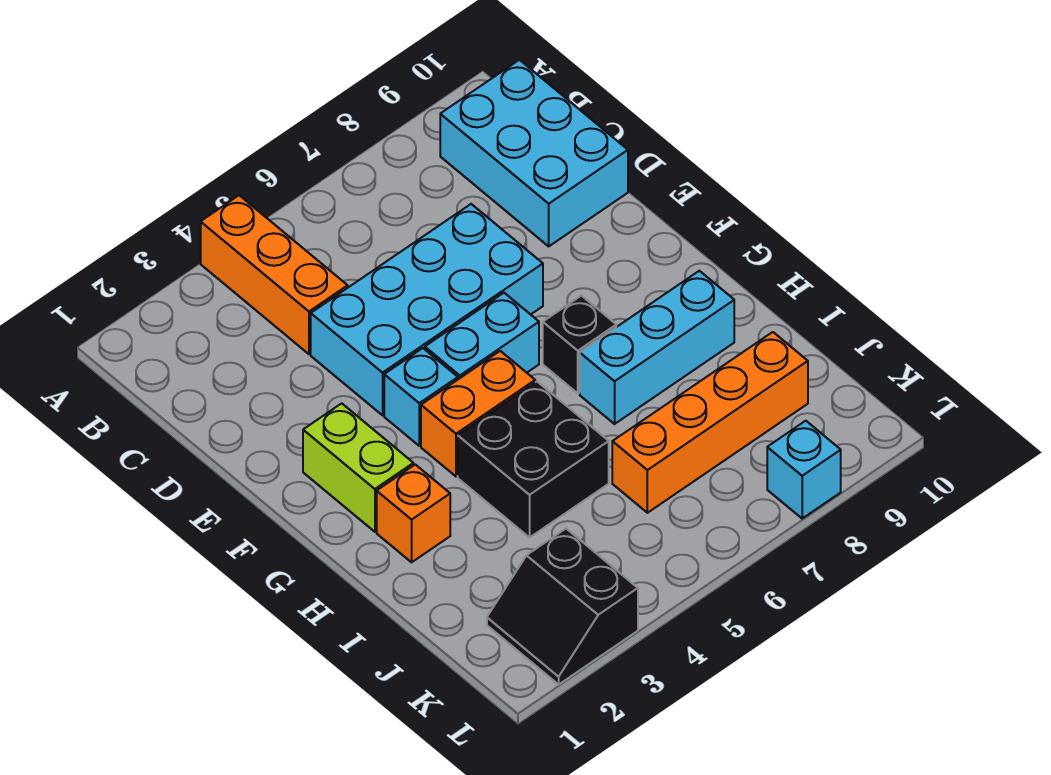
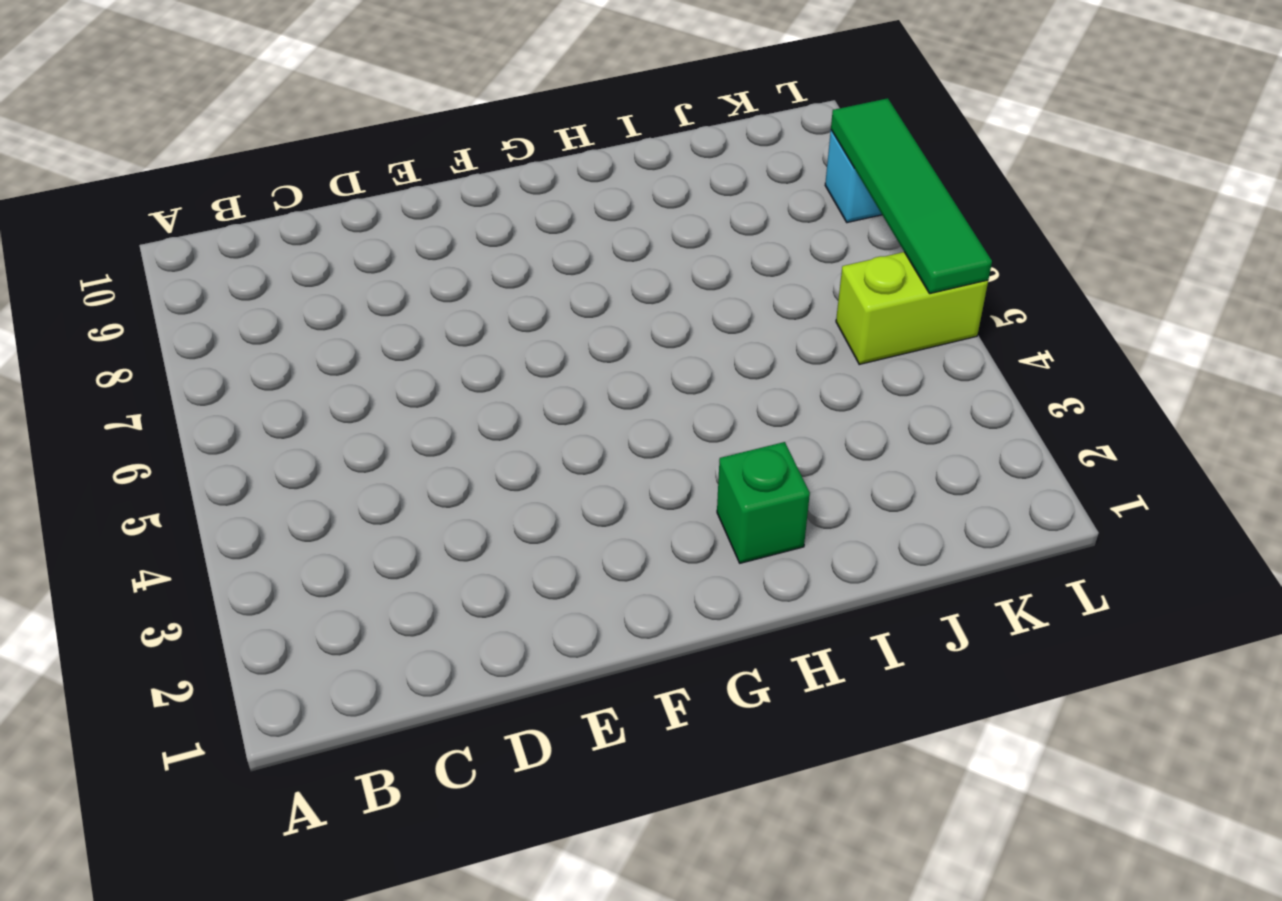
green 1x1 brick [717,442,810,563] -> orange 1x1 brick [377,465,450,562]
lime 1x2 brick [836,252,988,364] -> lime 1x2 brick moved to [303,403,413,532]
green 1x4 tile [831,98,992,294] -> none
none -> orange 1x3 brick [201,195,348,354]
none -> cyan 2x3 brick [440,60,628,246]
none -> cyan 2x4 brick [311,204,543,415]

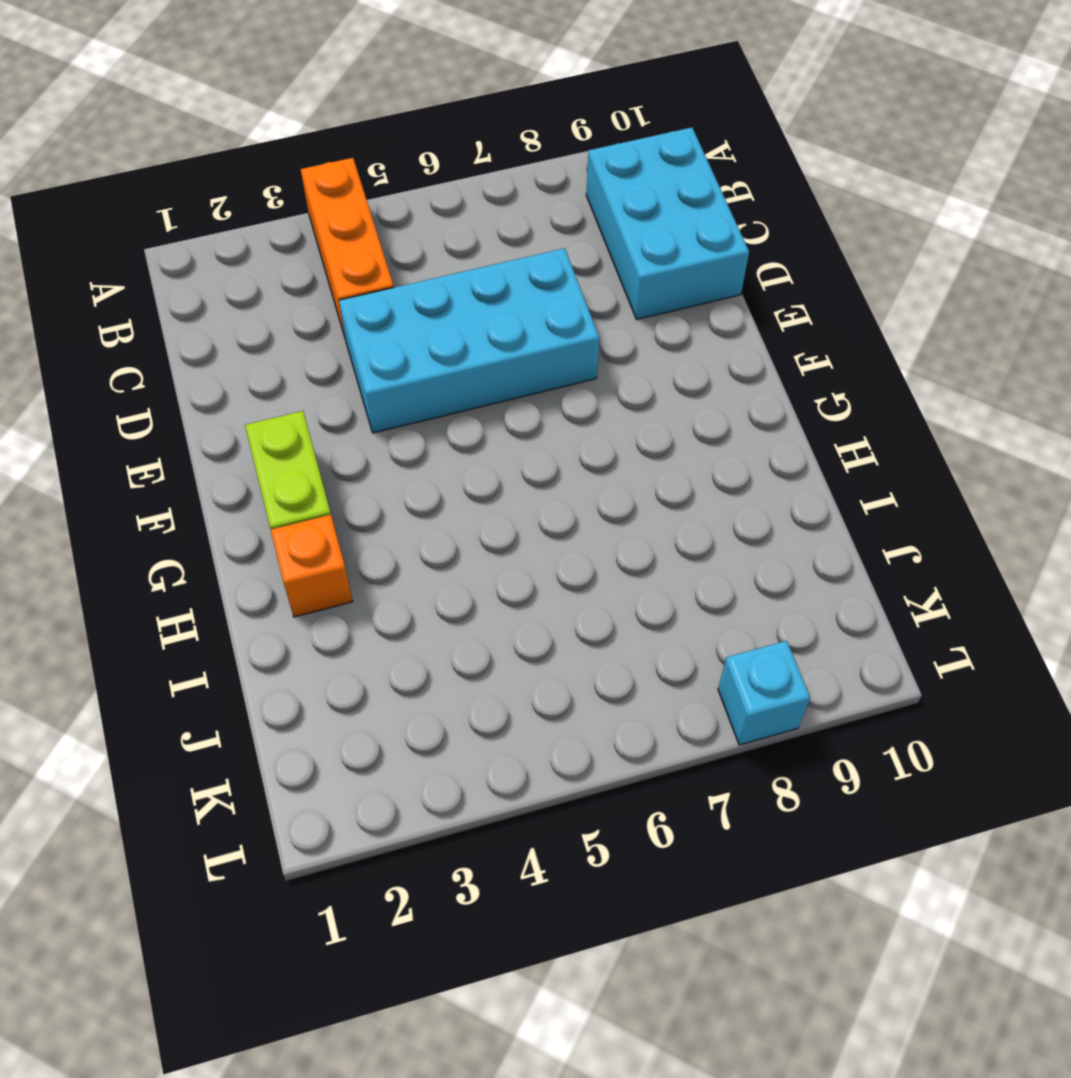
none -> cyan 1x1 brick [384,348,458,446]
none -> cyan 1x2 brick [425,293,539,379]
none -> orange 1x2 brick [421,351,535,476]

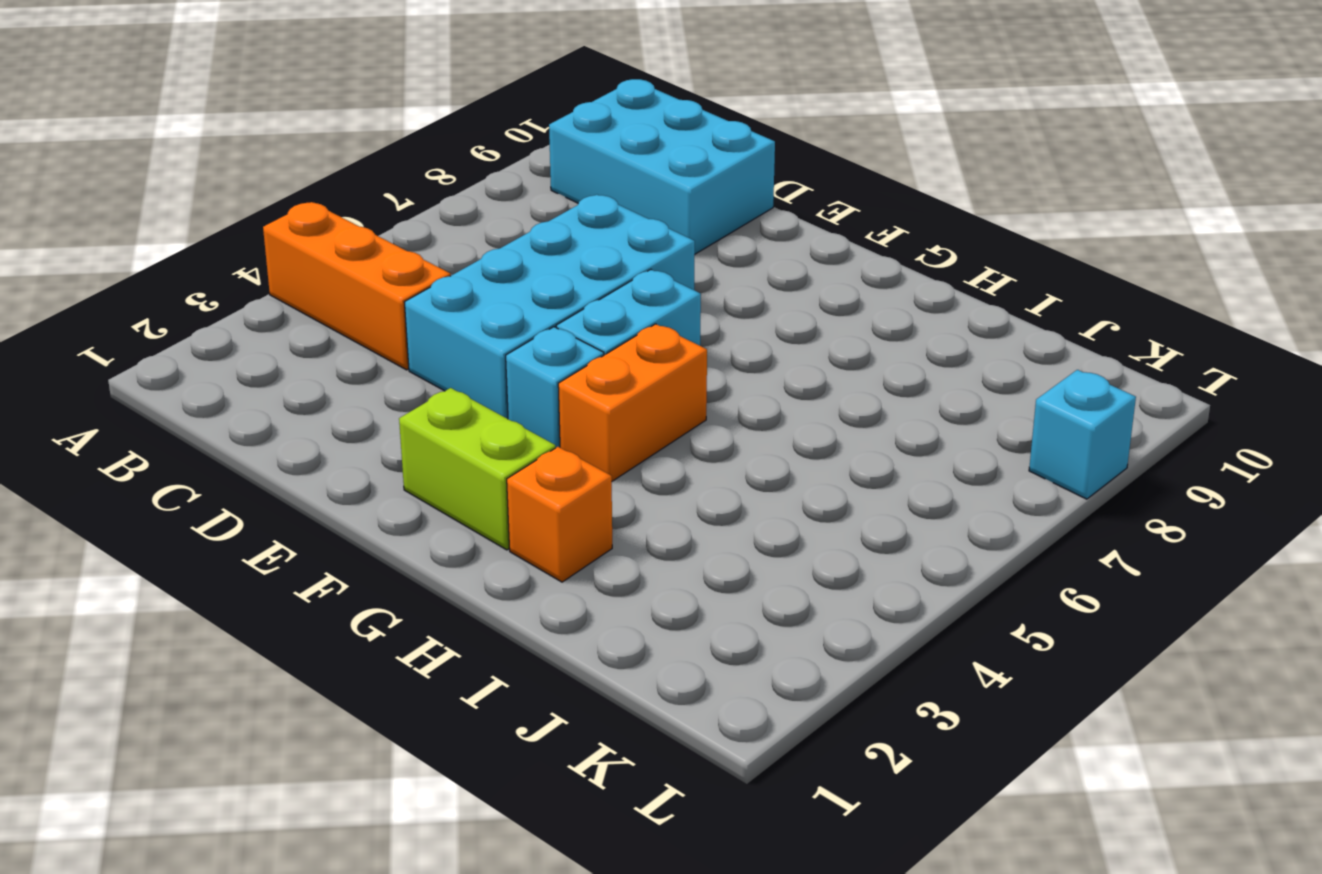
none -> black 1x1 brick [543,296,616,393]
none -> black 2x2 brick [458,382,609,538]
none -> cyan 1x3 brick [580,271,734,424]

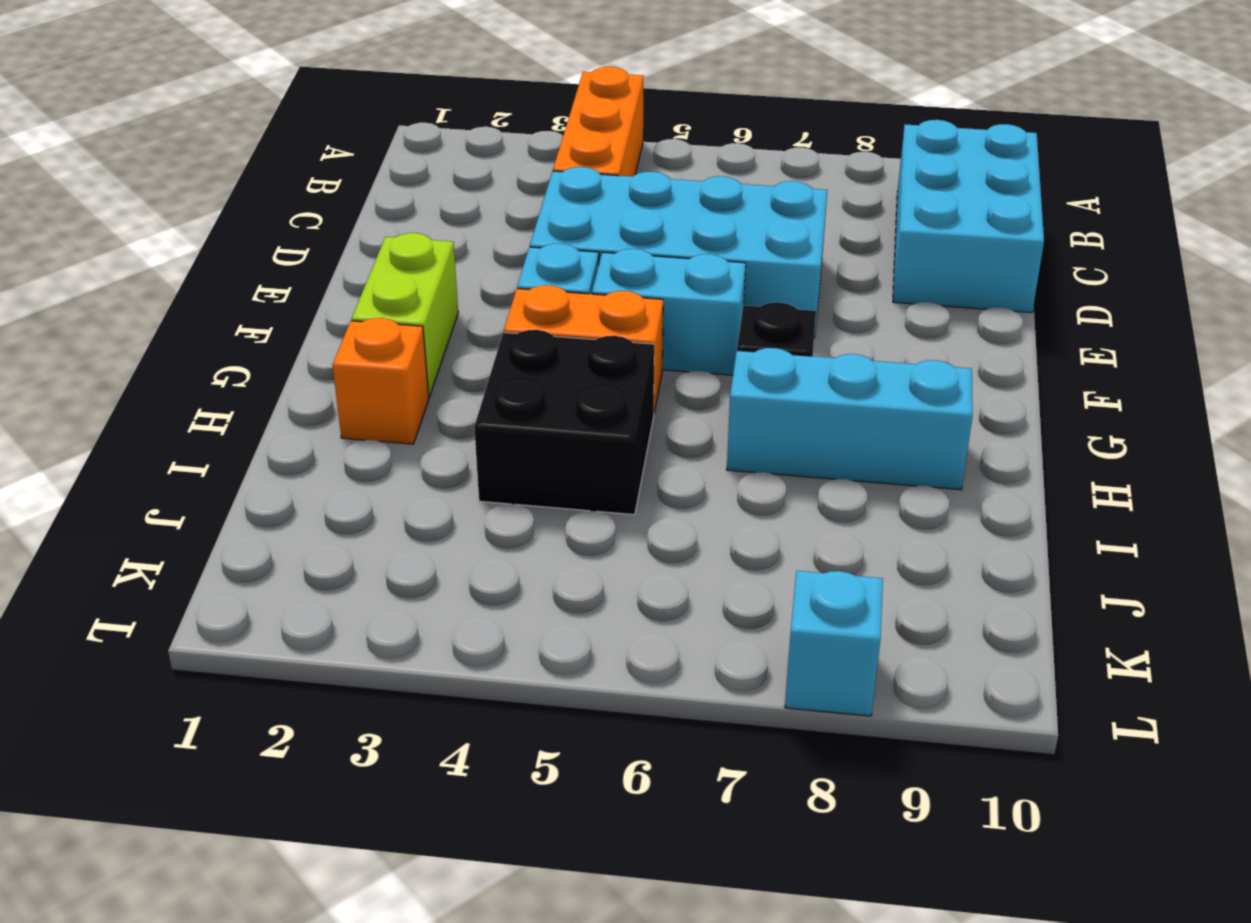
none -> orange 1x4 brick [612,332,808,513]
none -> black 2x2 slope [487,529,638,684]

